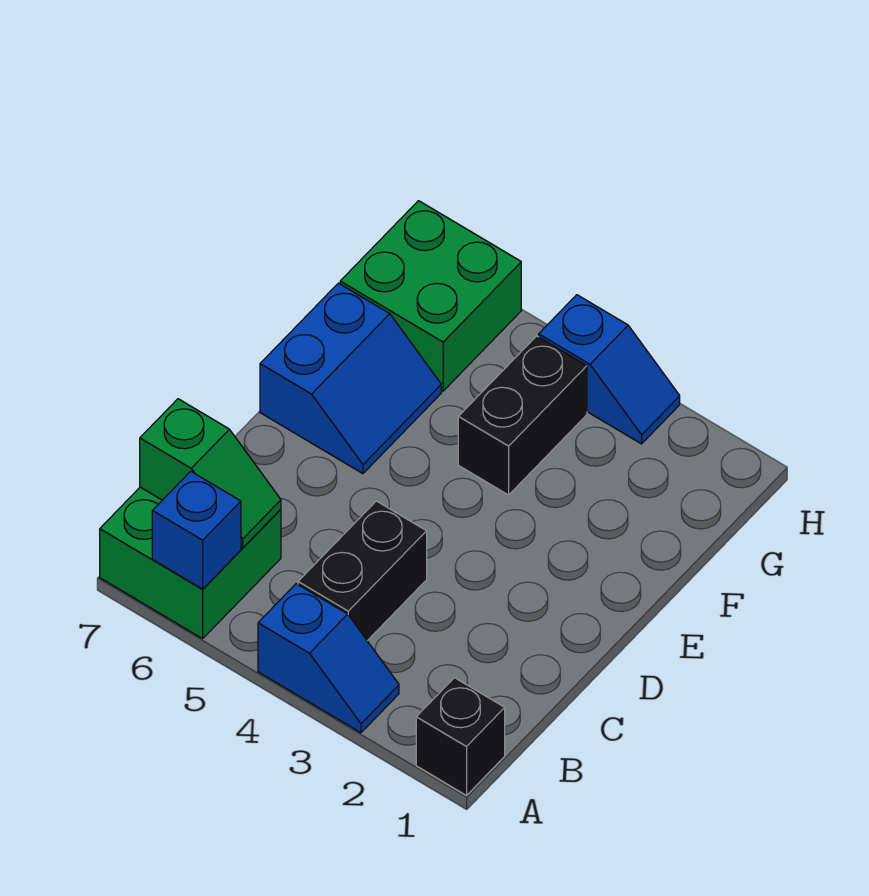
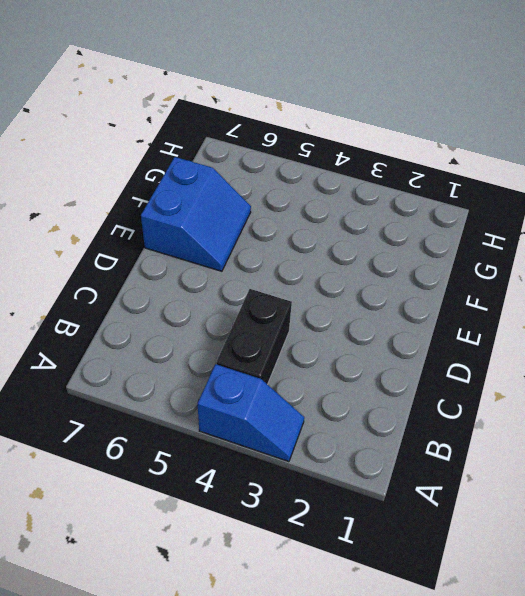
none -> black 1x1 brick [416,678,505,795]
none -> green 2x2 brick [100,487,281,639]

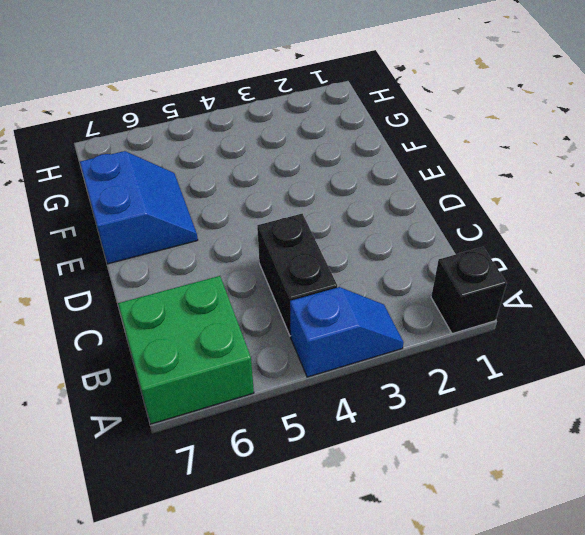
none -> black 1x2 brick [458,336,587,495]
none -> green 2x2 brick [340,201,521,391]

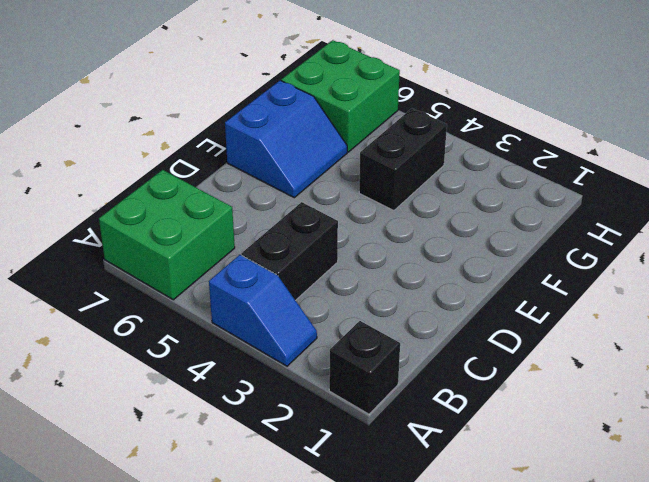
none -> blue 1x2 slope [539,295,680,444]
none -> blue 1x1 brick [152,471,241,589]

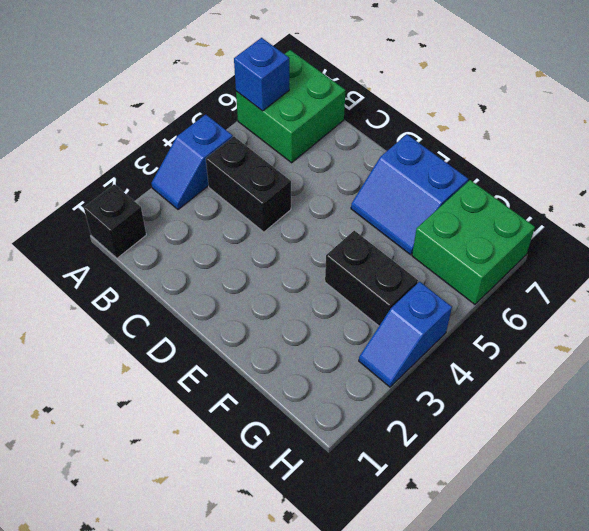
none -> green 1x2 slope [140,399,281,548]

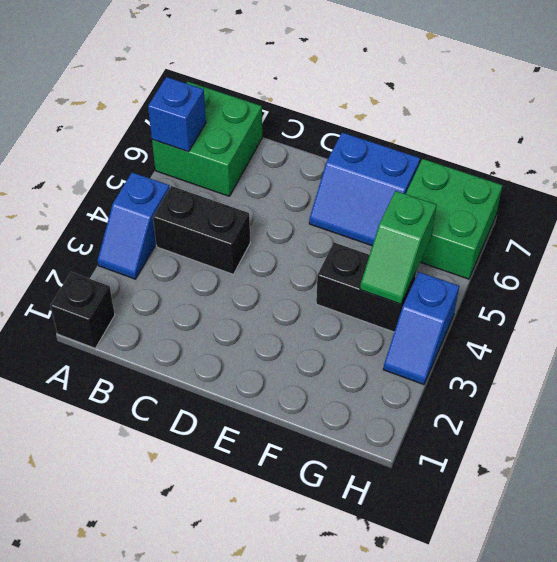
green 1x2 slope [360,191,437,304] -> green 1x2 slope moved to [140,399,281,548]

